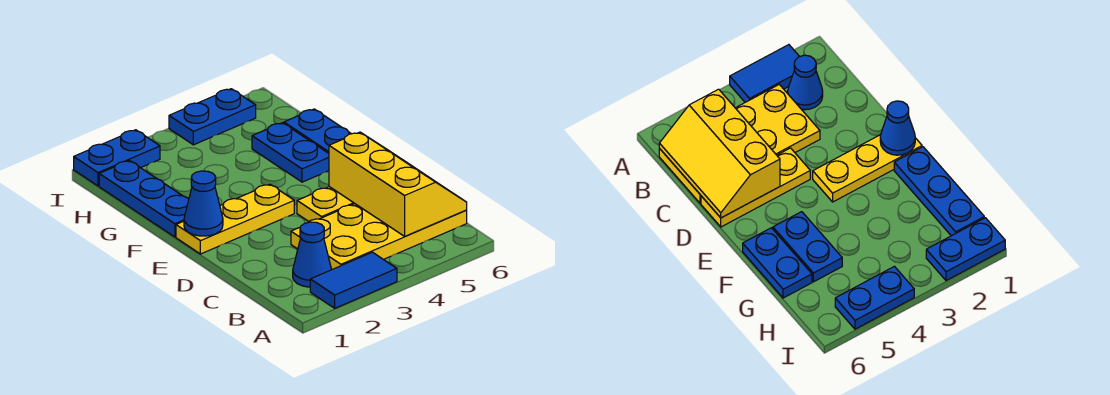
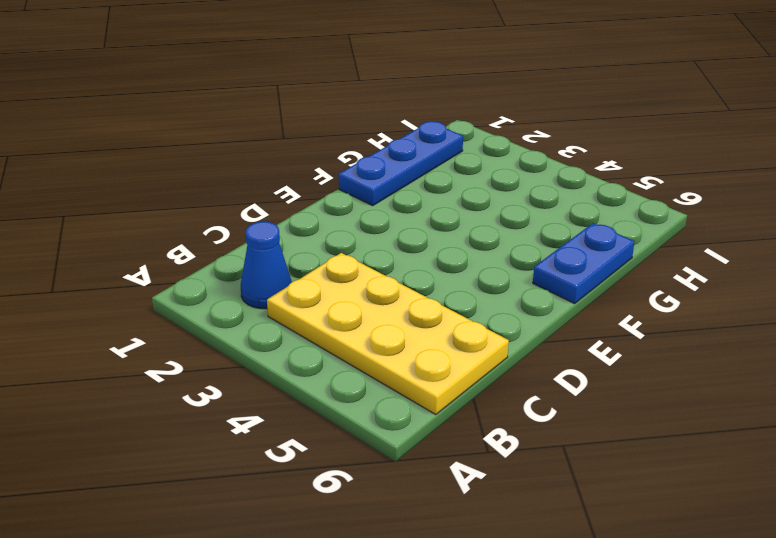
none -> blue 1x2 tile [310,252,397,308]
none -> yellow 1x3 plate [297,187,355,221]
none -> yellow 1x3 plate [176,184,294,254]

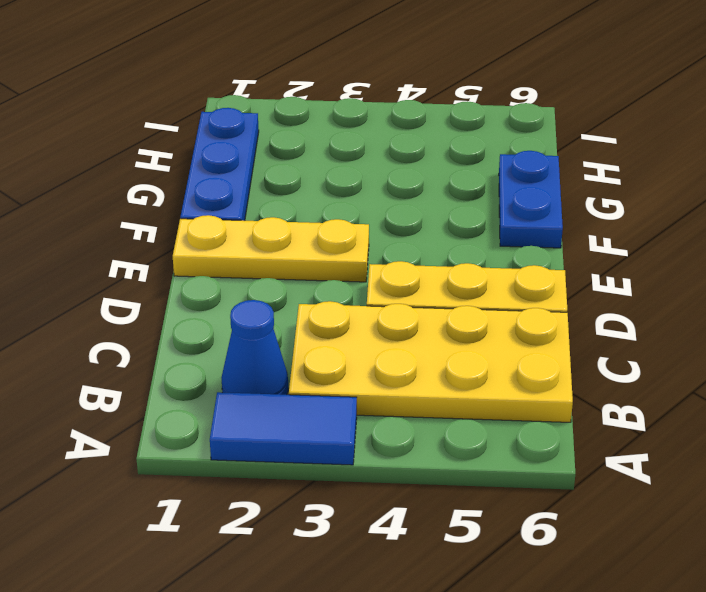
none -> blue 1x2 plate [252,123,329,182]
none -> blue 1x2 plate [74,130,160,186]
none -> blue 1x2 plate [169,89,256,145]

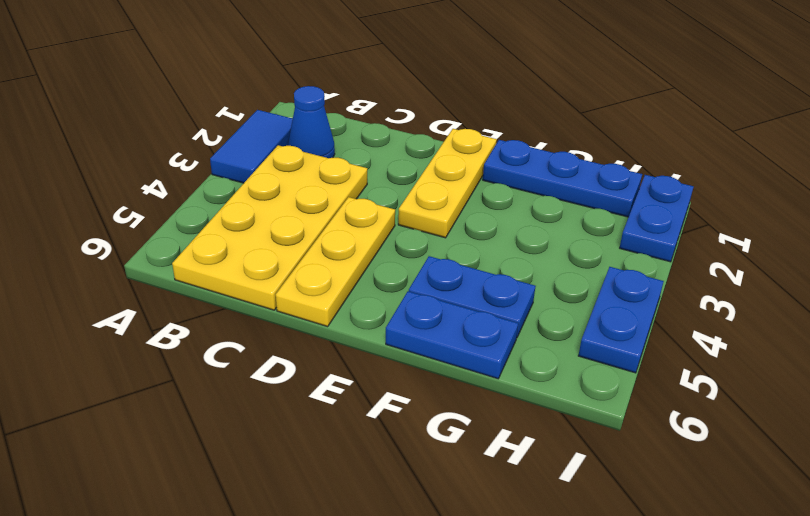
none -> yellow 2x3 slope [329,132,467,236]
none -> blue 1x1 cone [184,171,223,236]

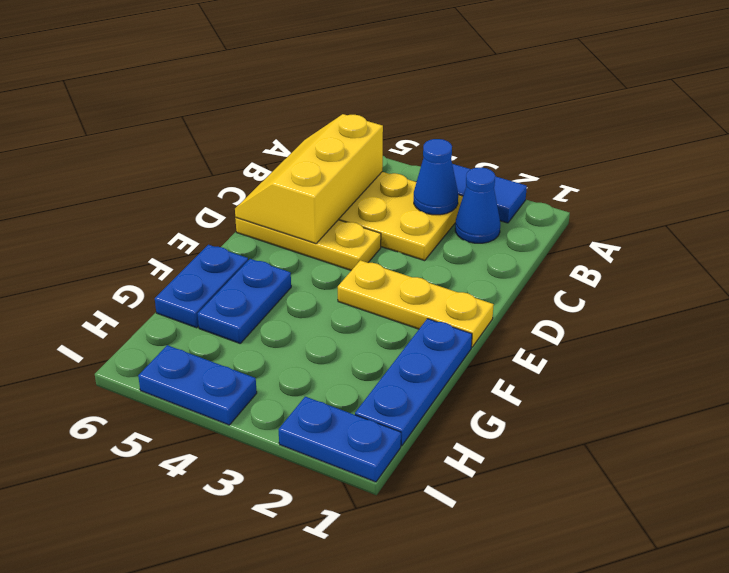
blue 1x1 cone [414,139,458,215] -> blue 1x1 cone moved to [184,171,223,236]

